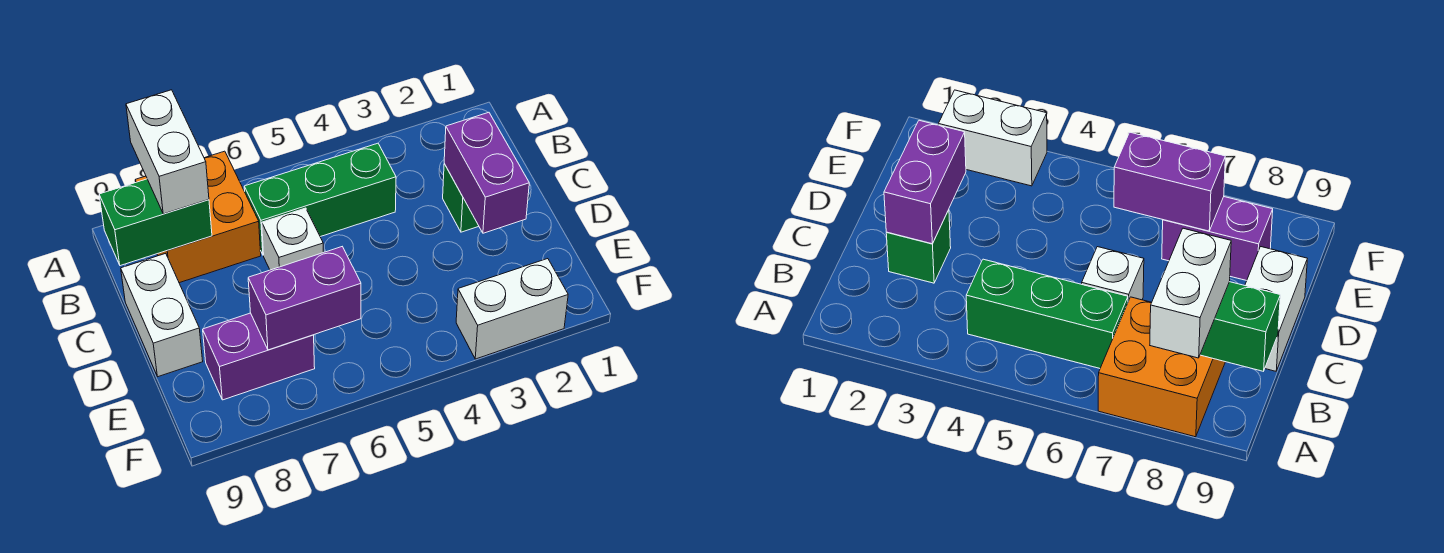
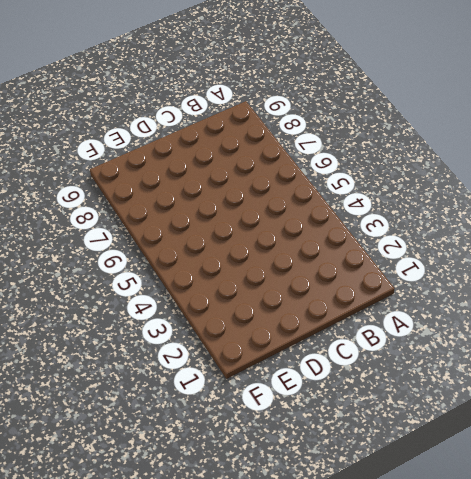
none -> orange 2x2 brick [135,151,261,283]
none -> green 1x3 brick [244,143,396,255]

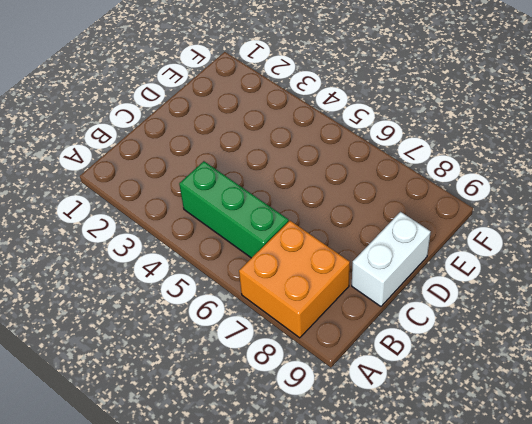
none -> green 1x1 brick [443,164,479,232]
none -> white 1x1 brick [262,208,323,270]

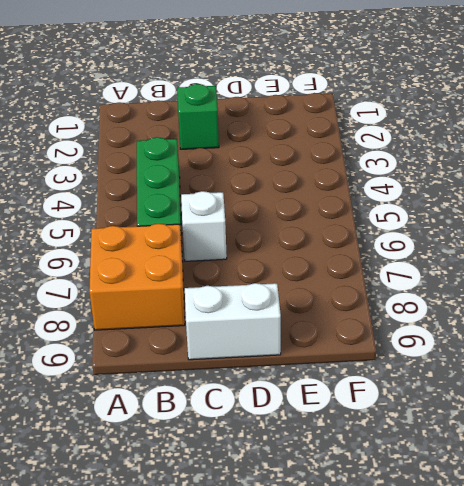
none -> purple 1x2 brick [203,313,315,400]
none -> white 1x2 brick [456,259,568,359]

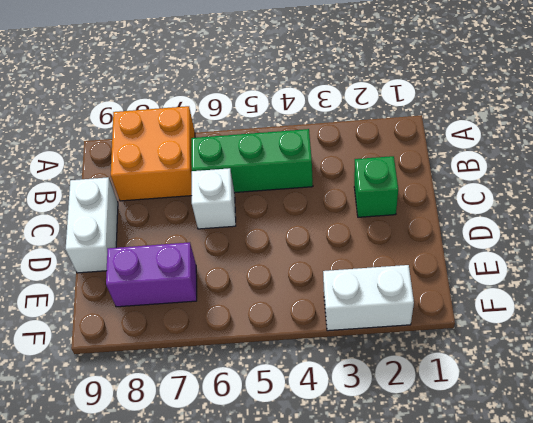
none -> green 1x2 brick [99,179,212,266]
none -> purple 1x2 brick [444,112,529,233]

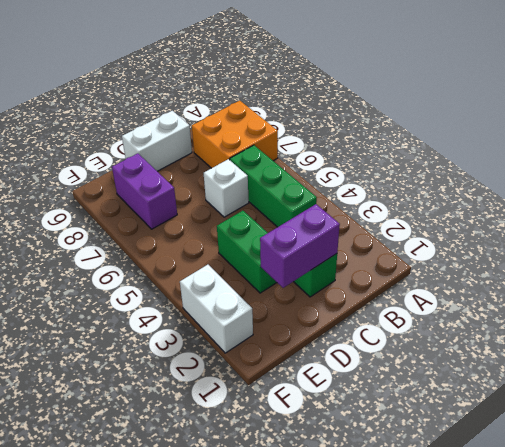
green 1x2 brick [217,211,277,293] -> green 1x2 brick moved to [99,179,212,266]
none -> purple 1x2 brick [248,247,361,350]
none -> white 1x2 brick [126,90,209,214]

